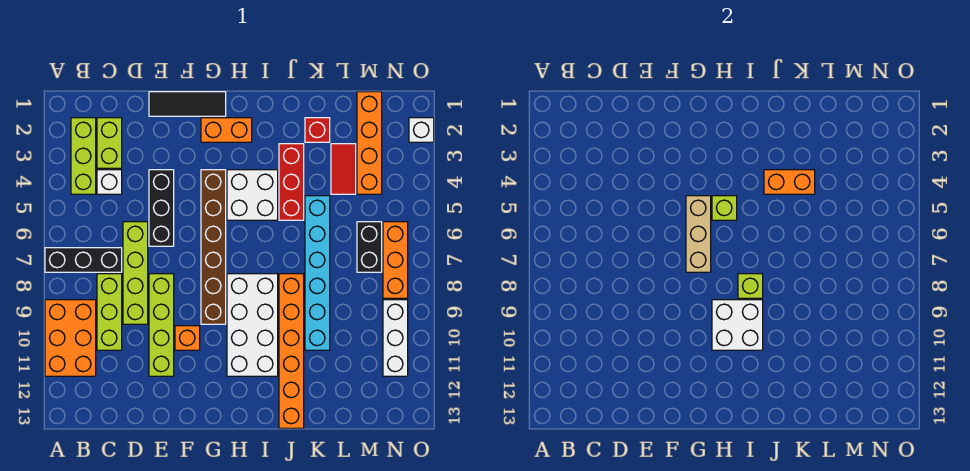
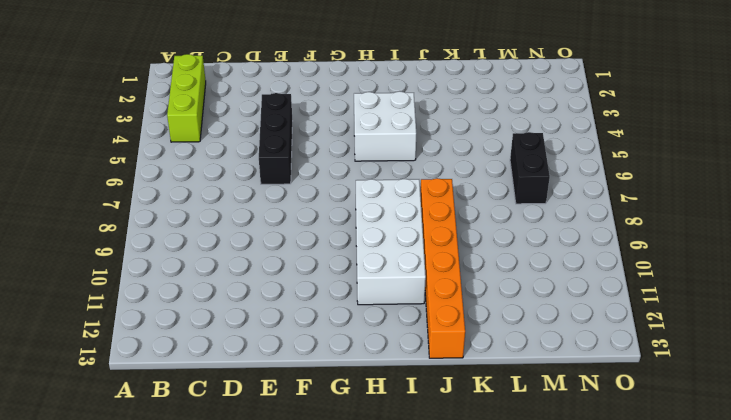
none -> black 1x3 brick [45,248,122,272]
none -> orange 2x3 brick [45,300,96,376]
none -> lime 1x2 brick [97,118,122,168]
none -> white 1x1 brick [97,170,122,194]

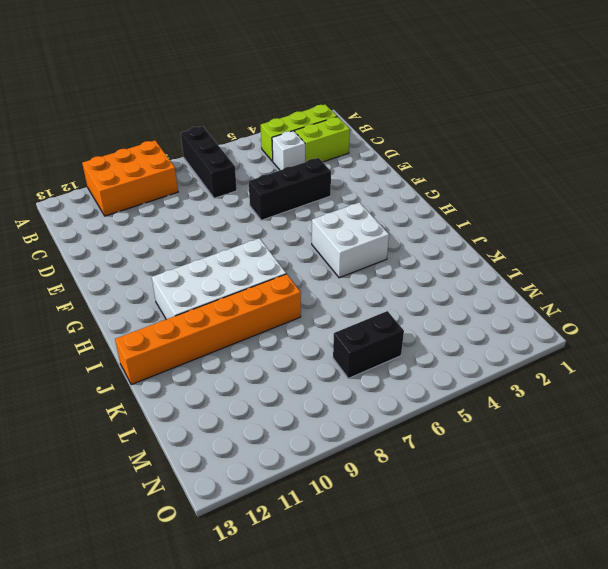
none -> lime 1x3 brick [97,274,122,350]
none -> lime 1x4 brick [123,222,148,324]
none -> black 1x3 tile [149,92,226,116]
none -> lime 1x4 brick [149,274,174,376]

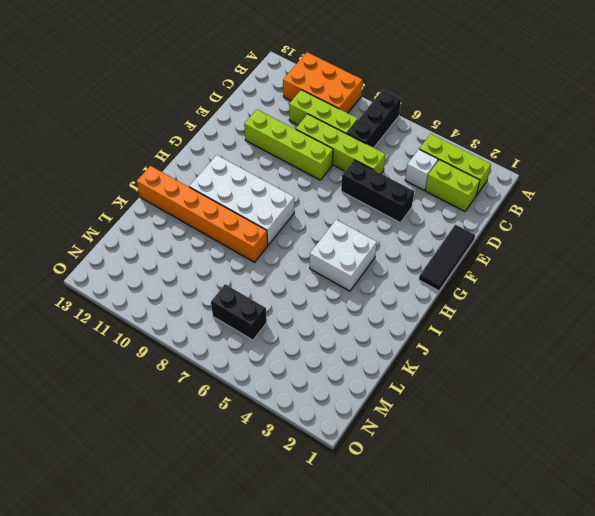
none -> orange 1x1 brick [175,326,200,350]
none -> orange 1x2 brick [201,118,252,142]
none -> brown 1x6 brick [201,170,226,324]
none -> red 1x3 brick [279,144,304,220]

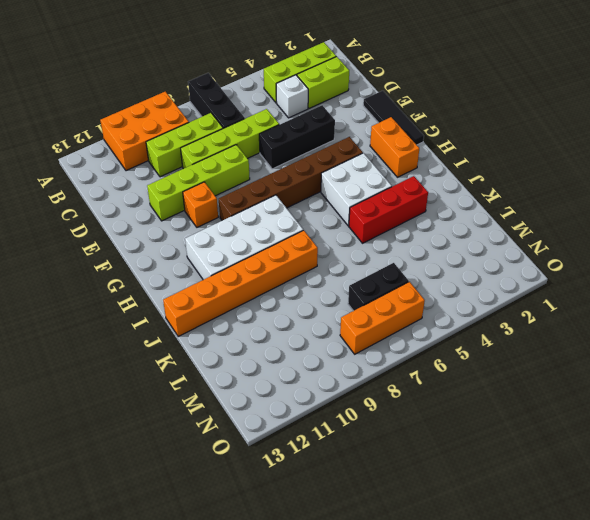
none -> red 1x1 brick [305,118,330,142]
none -> cyan 1x6 brick [305,196,330,350]
none -> red 1x2 tile [331,144,356,194]
none -> orange 1x4 brick [357,92,382,194]

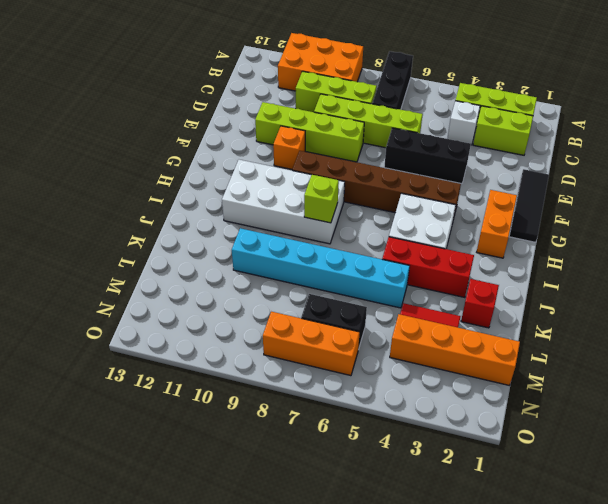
none -> orange 1x6 brick [279,274,304,428]
none -> white 1x3 brick [383,300,408,376]
none -> white 1x1 brick [409,118,434,142]
none -> tan 1x3 brick [686,196,711,272]

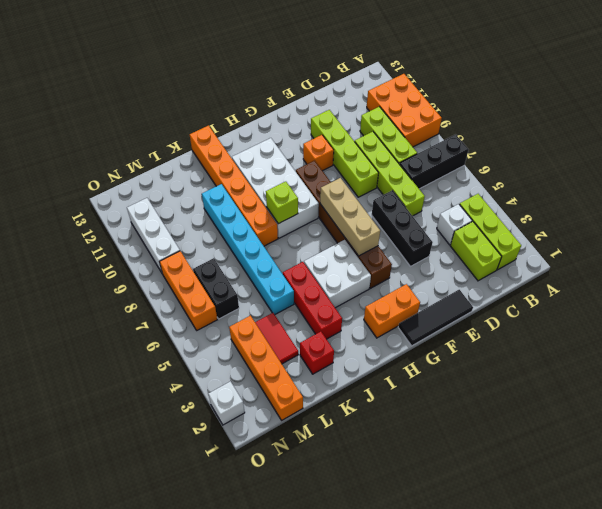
none -> lime 1x1 brick [712,196,737,220]
none -> white 2x2 brick [712,300,763,350]
none -> orange 1x2 brick [764,170,815,194]

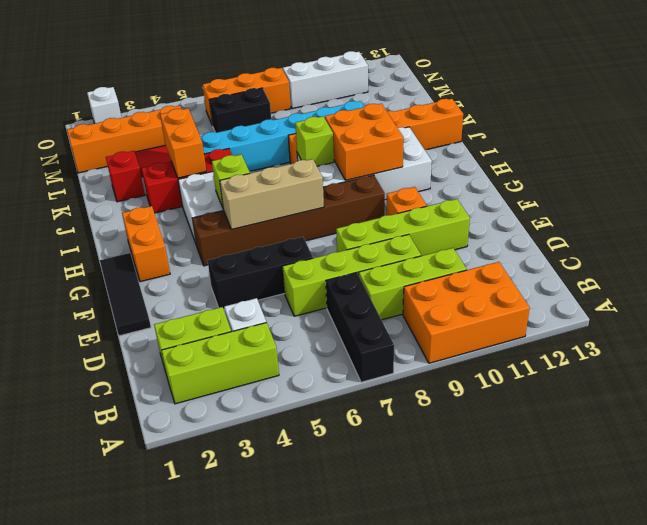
orange 2x2 brick [325,103,404,180] -> white 2x2 brick [712,300,763,350]

